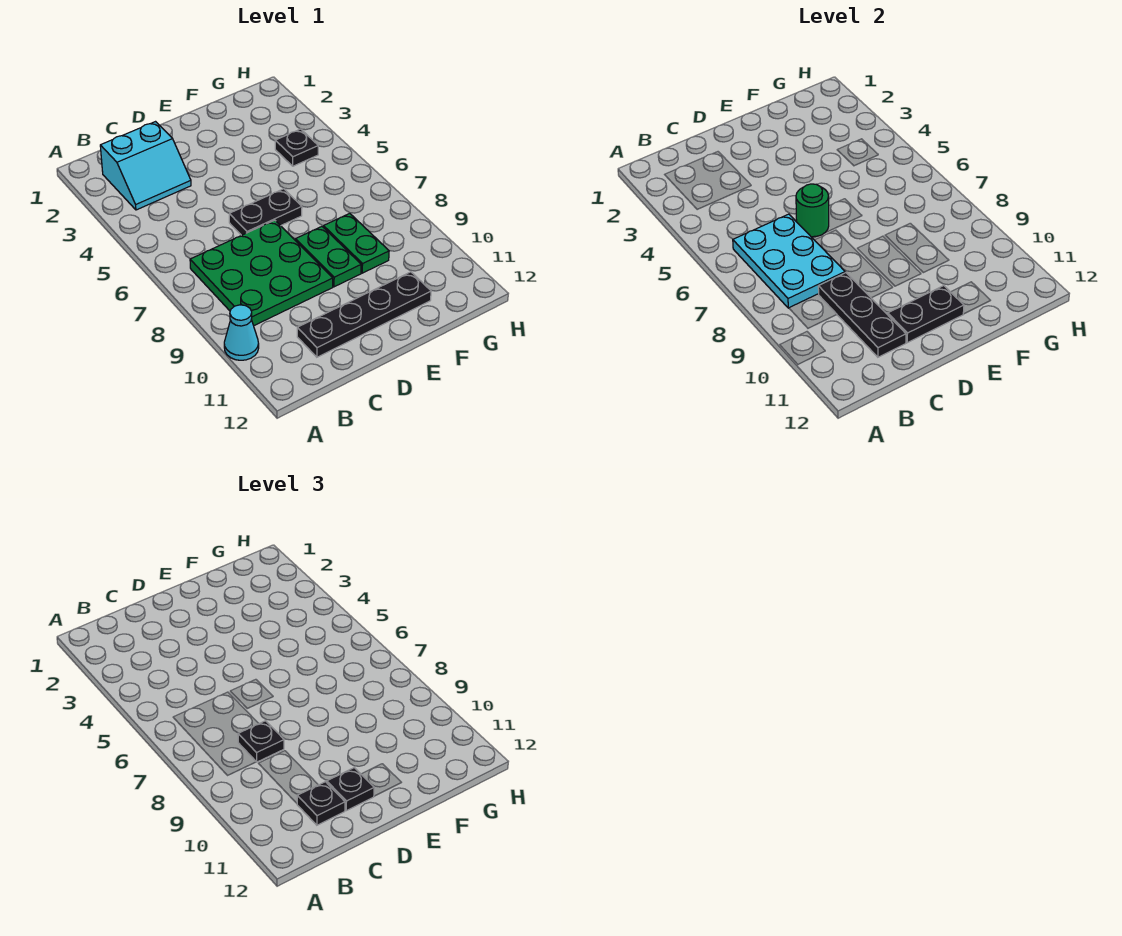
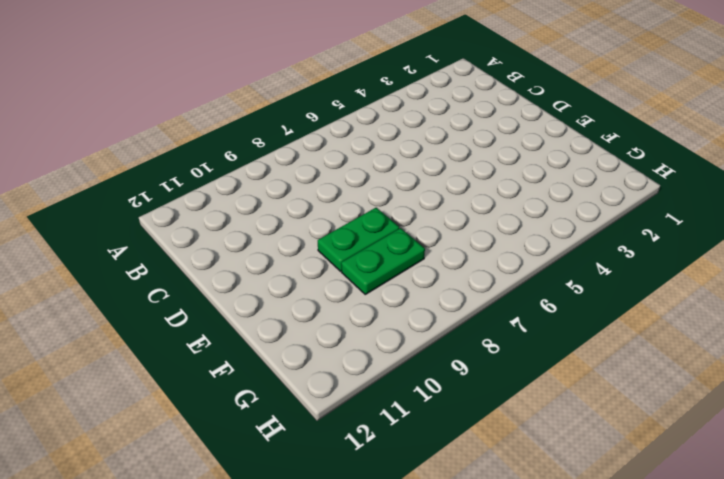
none -> cyan 1x1 cone [224,305,259,360]
none -> cyan 2x2 slope [100,122,191,210]
none -> green 3x3 plate [190,220,333,326]

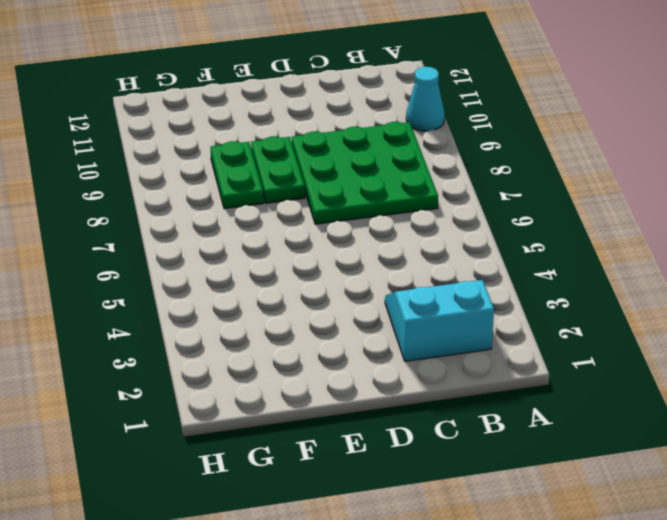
none -> black 1x4 plate [297,272,431,357]
none -> black 1x2 plate [229,189,302,235]
none -> black 1x1 plate [275,129,318,166]

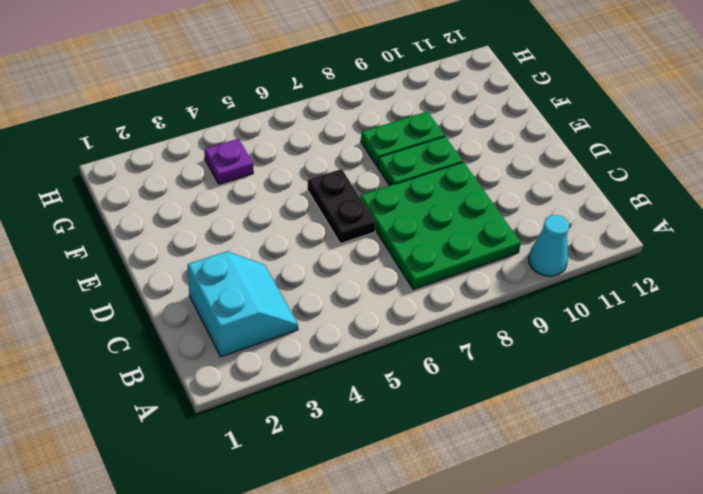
purple 1x1 plate [204,139,253,184] -> black 1x1 plate [275,129,318,166]
none -> black 1x4 plate [297,272,431,357]
none -> cyan 2x3 plate [733,214,845,308]
none -> black 1x3 plate [818,273,906,357]

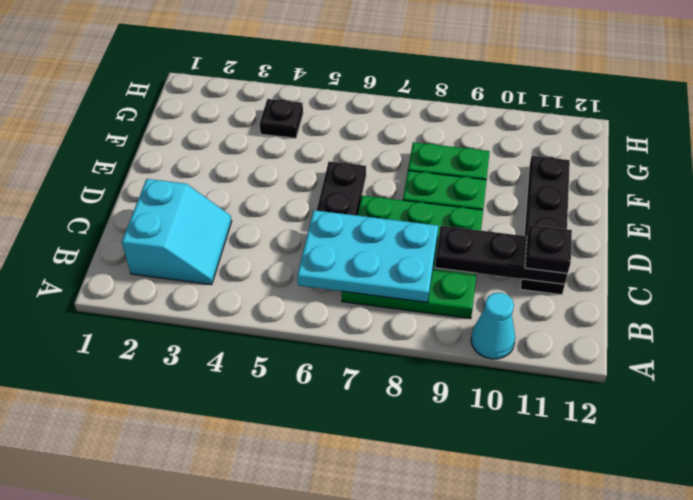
none -> green 1x1 round brick [796,184,829,237]
none -> black 1x2 plate [888,286,964,343]
none -> black 1x1 plate [238,721,284,762]

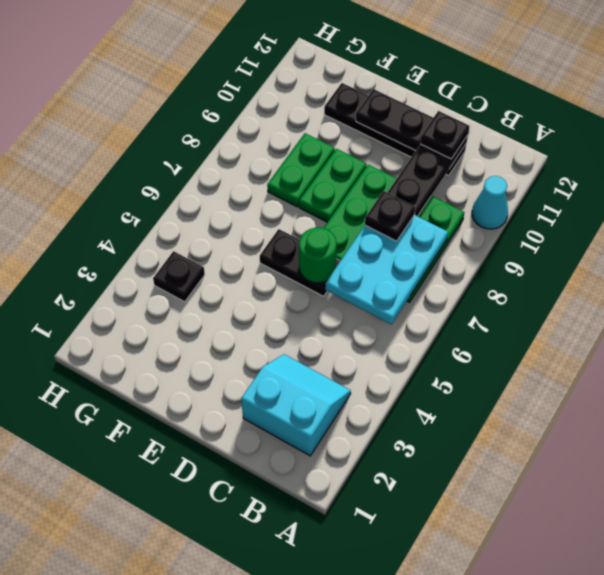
none -> black 1x1 plate [327,768,374,811]

